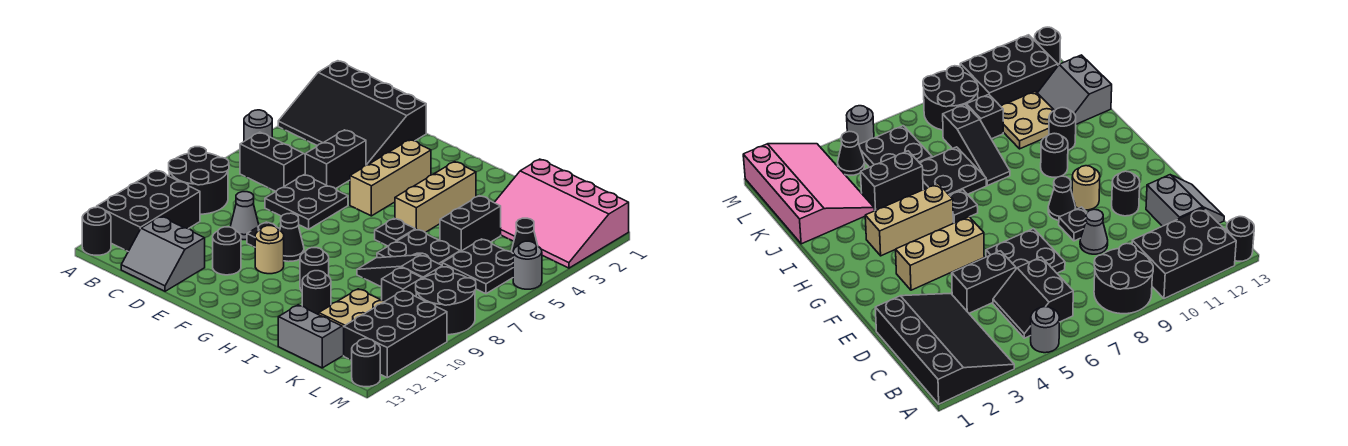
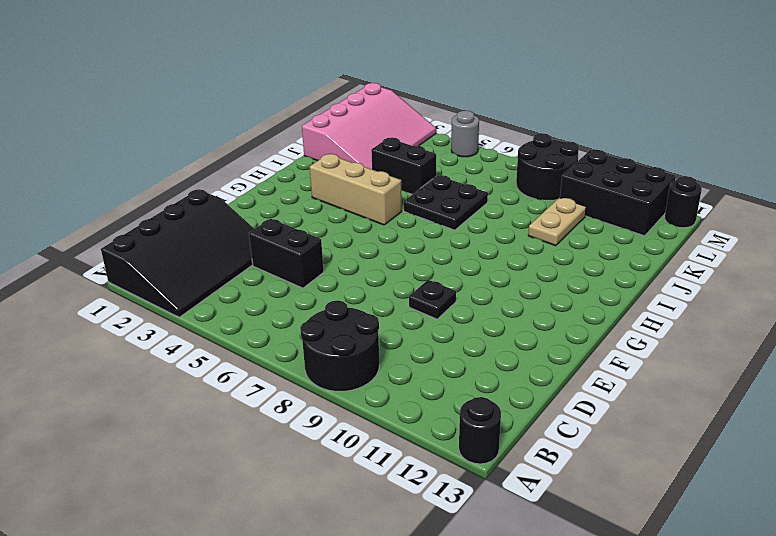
tan 1x2 plate [528,198,586,246] -> tan 2x2 plate [319,289,385,327]
none -> grey 1x1 round brick [244,110,272,141]
none -> black 2x3 brick [97,170,200,251]
none -> black 2x2 slope [240,132,305,191]
none -> grey 2x2 slope [121,216,205,291]

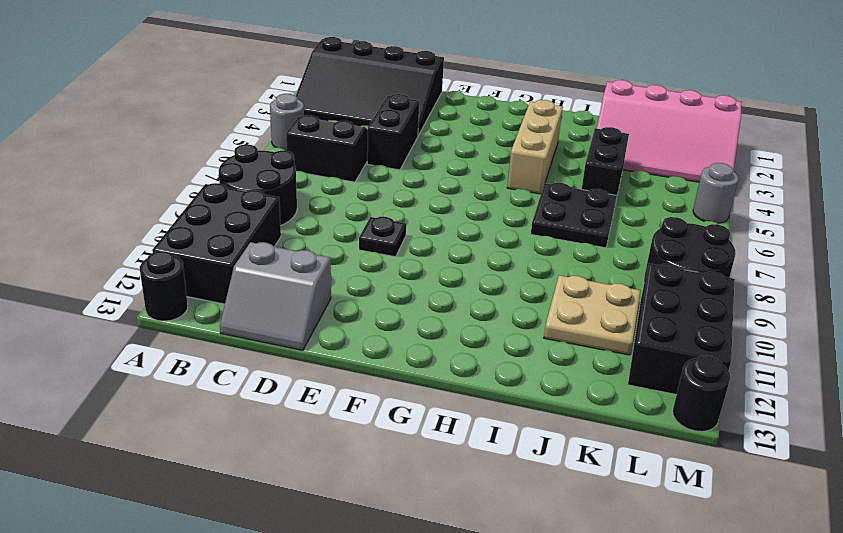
none -> black 2x2 plate [265,175,348,229]
none -> grey 1x1 cone [230,192,259,240]
none -> black 1x1 round brick [213,227,241,275]
none -> tan 1x3 brick [350,140,431,216]

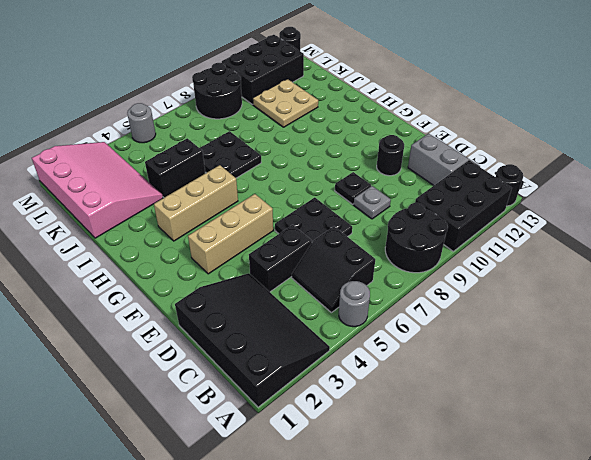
grey 1x1 plate [354,186,391,219] -> grey 1x1 cone [230,192,259,240]
none -> black 1x1 cone [280,213,304,262]
none -> tan 1x1 round brick [255,226,284,274]
none -> black 1x1 plate [375,219,415,246]
none -> black 1x1 round brick [300,248,329,291]

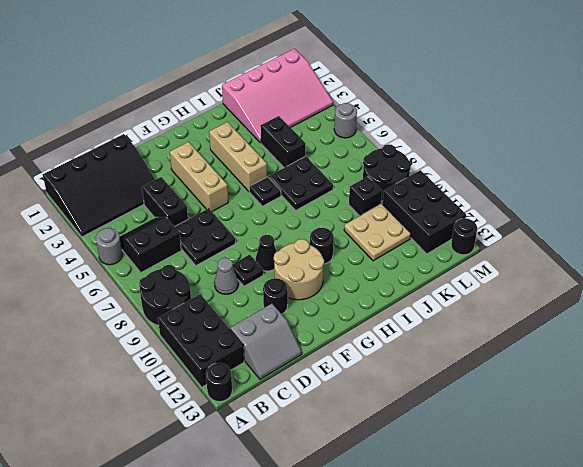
tan 2x2 round brick [274,239,324,300] -> tan 1x1 round brick [255,226,284,274]
none -> black 1x3 slope [357,255,442,287]
none -> black 1x1 round brick [302,271,331,315]
none -> grey 2x2 slope [278,305,344,368]
none -> black 2x2 plate [442,239,513,294]

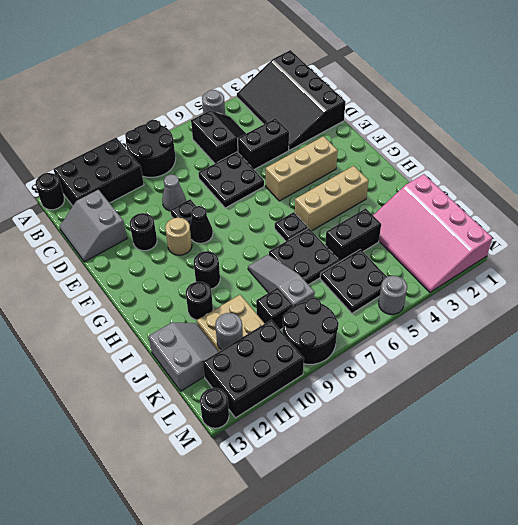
grey 1x3 slope [248,255,315,306] -> black 1x3 slope [357,255,442,287]
grey 1x1 round brick [215,313,243,350] -> none
none -> black 1x1 cone [511,218,538,253]

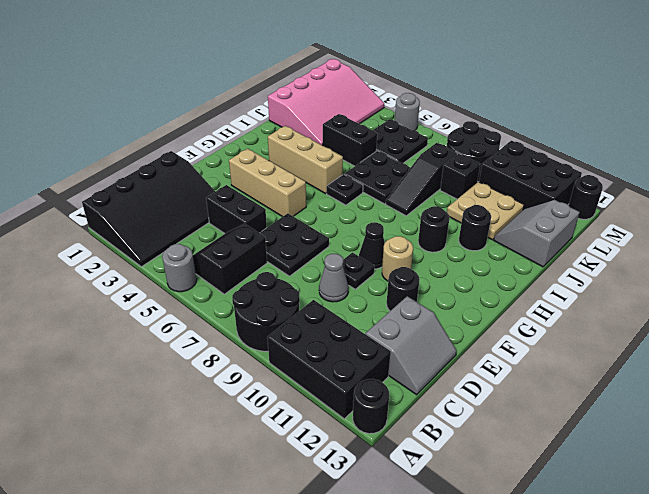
none -> black 1x1 cone [511,218,538,253]

